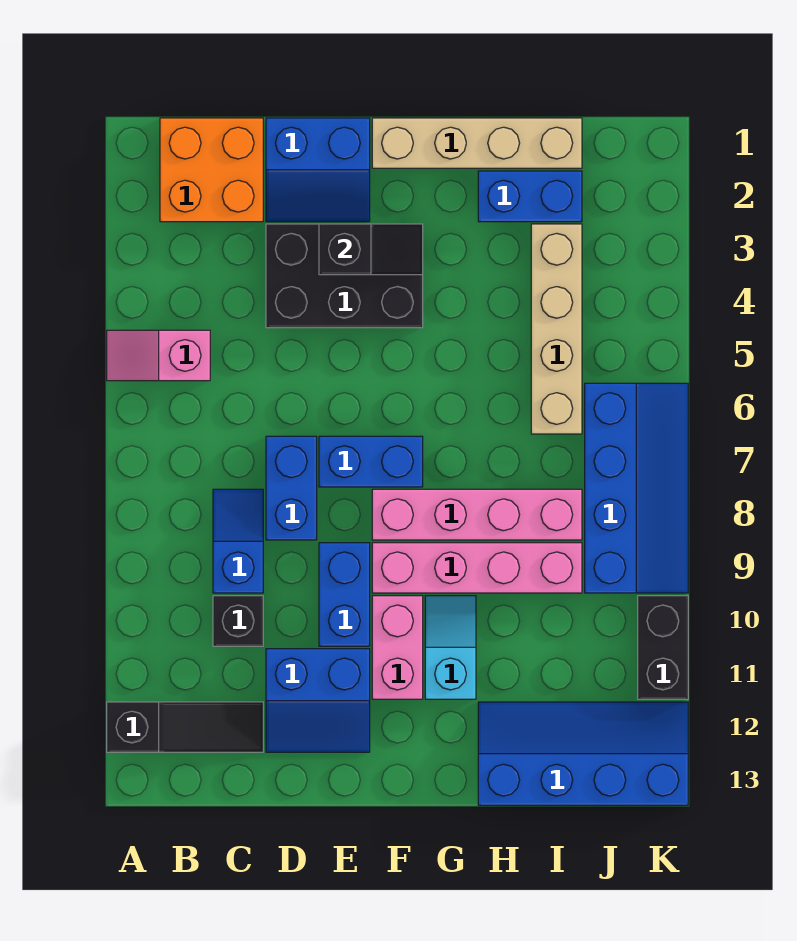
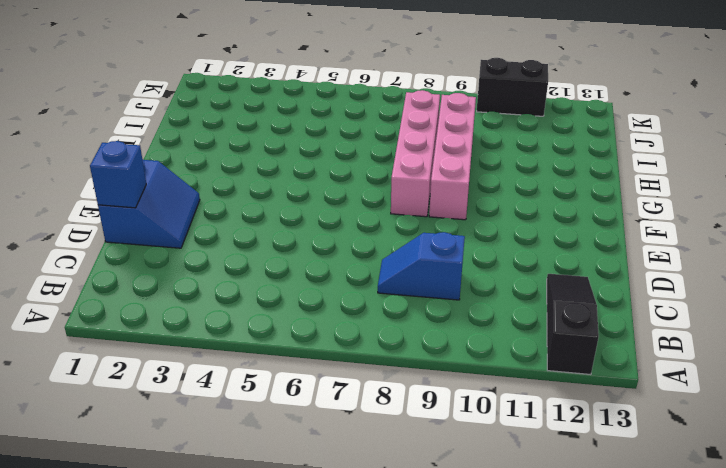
blue 1x1 brick [90,141,146,208] -> none
none -> pink 1x2 slope [107,330,210,381]
none -> orange 2x2 brick [160,118,263,222]
none -> black 1x1 brick [213,596,263,646]

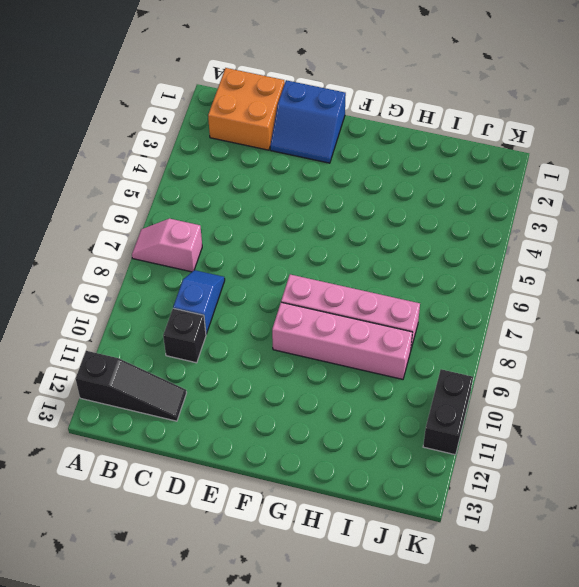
pink 1x2 slope [132,218,202,272] -> pink 1x2 slope moved to [107,330,210,381]
none -> black 2x3 brick [266,224,423,328]
none -> blue 1x2 brick [266,436,317,540]
none -> blue 2x2 slope [266,649,370,752]

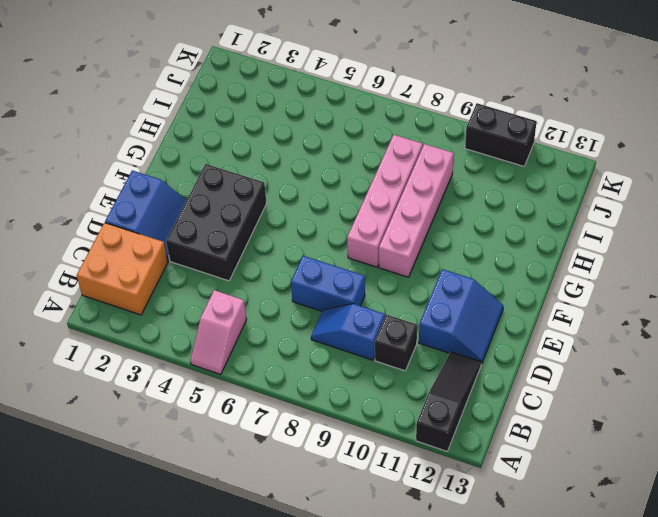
none -> blue 1x2 brick [319,436,423,487]
none -> blue 1x2 brick [319,543,370,646]
none -> tan 1x4 brick [372,118,582,168]

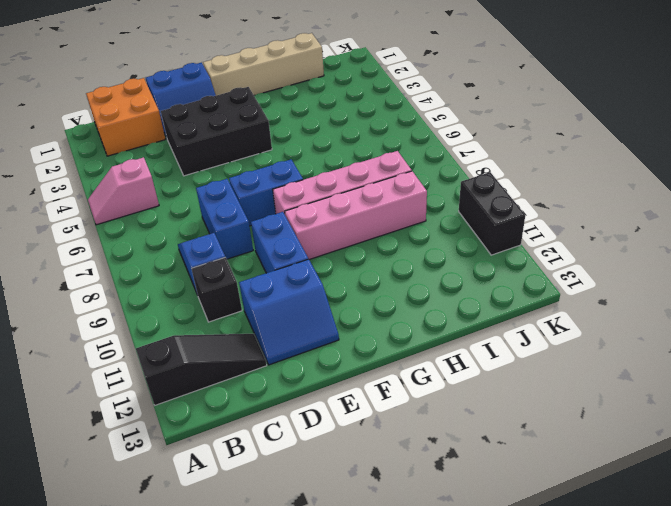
none -> pink 1x2 brick [372,596,423,699]
none -> cyan 1x2 slope [425,596,476,699]
none -> blue 1x2 brick [478,171,582,222]

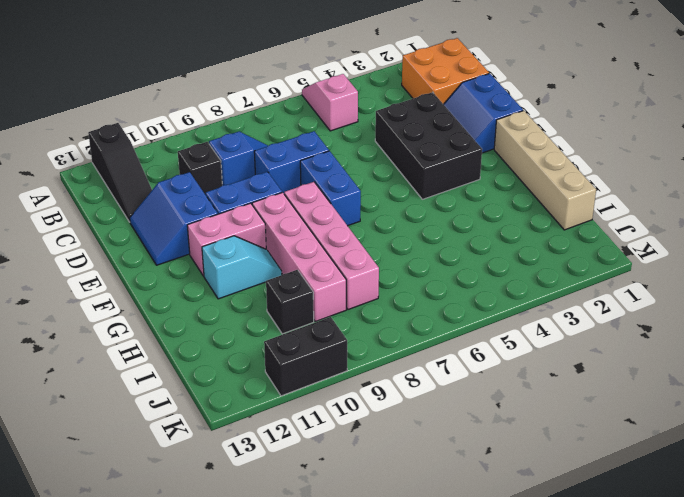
black 1x1 brick [266,270,314,334] -> none
none -> blue 1x2 brick [478,171,582,222]
none -> blue 2x4 slope [478,702,688,805]
none -> tan 1x4 brick [531,224,582,434]

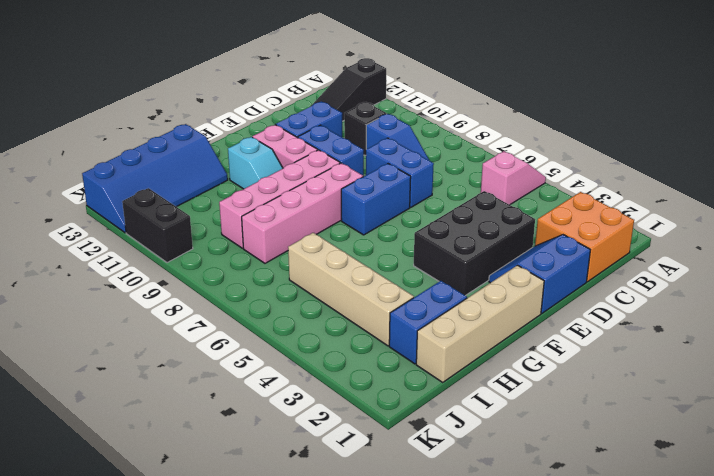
none -> blue 2x4 slope [585,383,688,593]
none -> black 1x2 slope [319,224,423,275]

